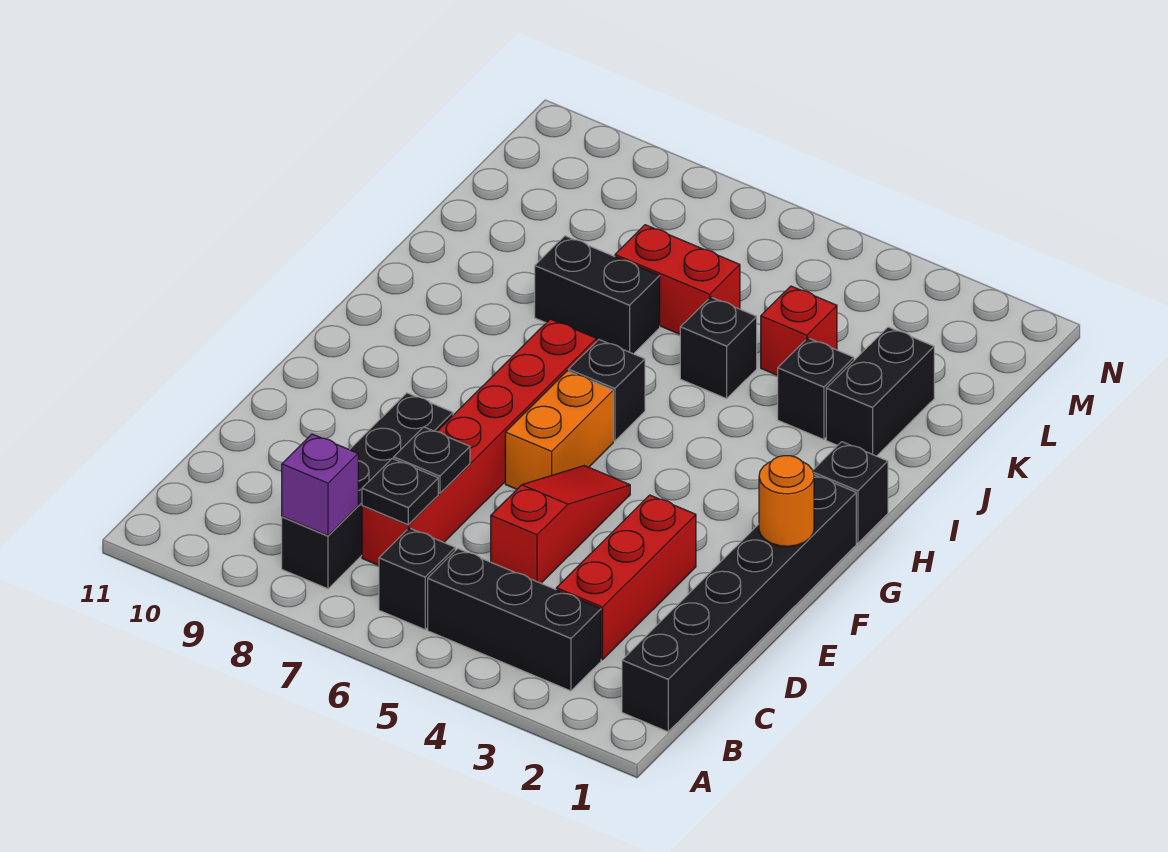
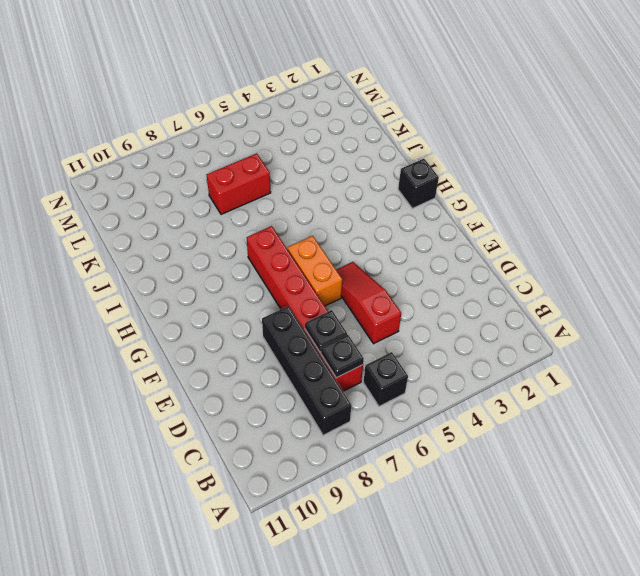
none -> black 1x6 brick [622,475,856,732]
none -> black 1x3 brick [428,549,601,691]
none -> red 1x3 brick [556,495,696,660]

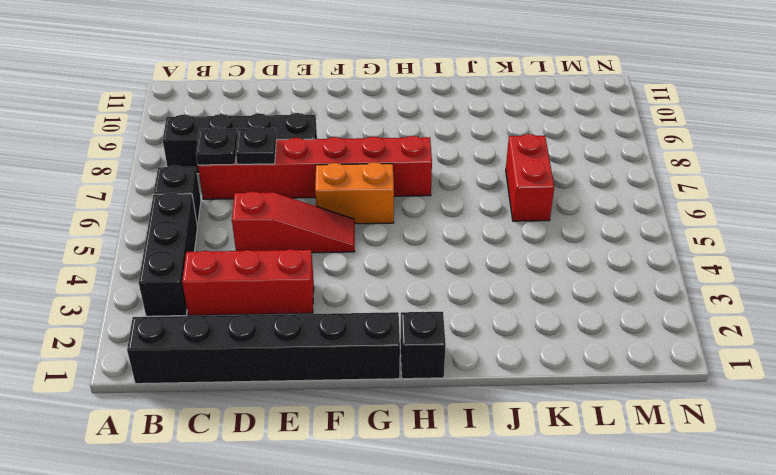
none -> black 1x1 brick [569,340,645,441]
none -> black 1x2 brick [826,327,934,456]
none -> black 1x1 brick [778,338,854,440]

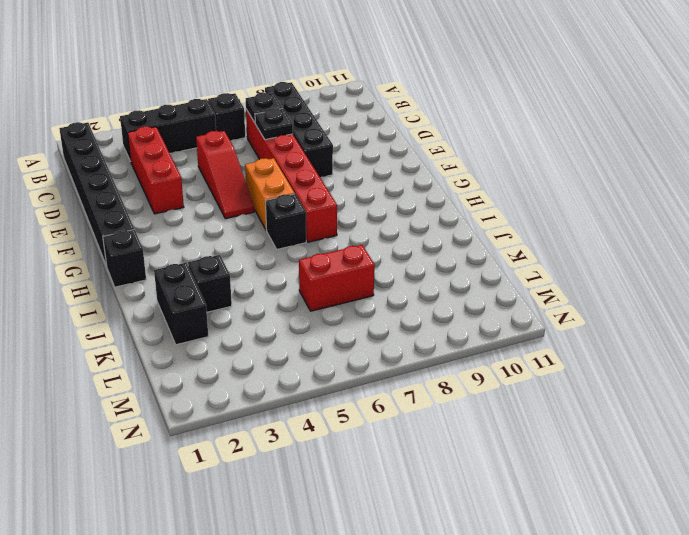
none -> black 1x1 brick [680,297,757,399]
none -> black 1x2 brick [535,236,660,354]
none -> red 1x1 brick [761,286,837,375]

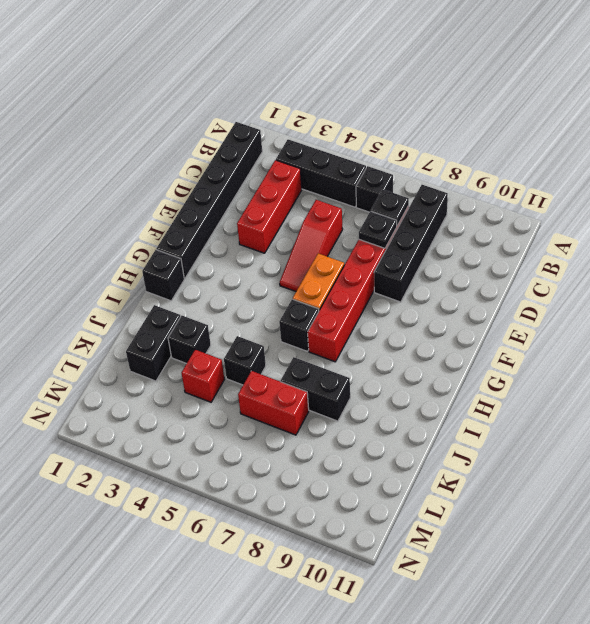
none -> purple 1x1 brick [282,434,358,536]
none -> orange 1x1 round brick [759,456,814,546]

